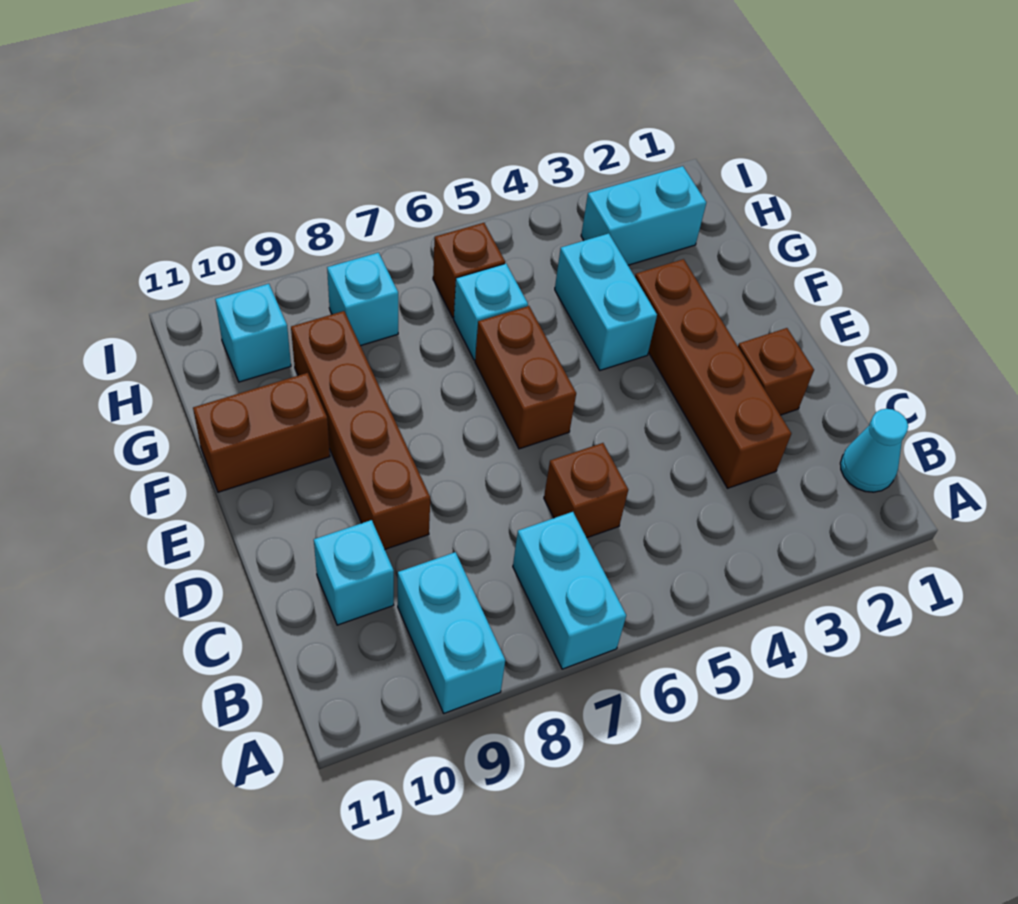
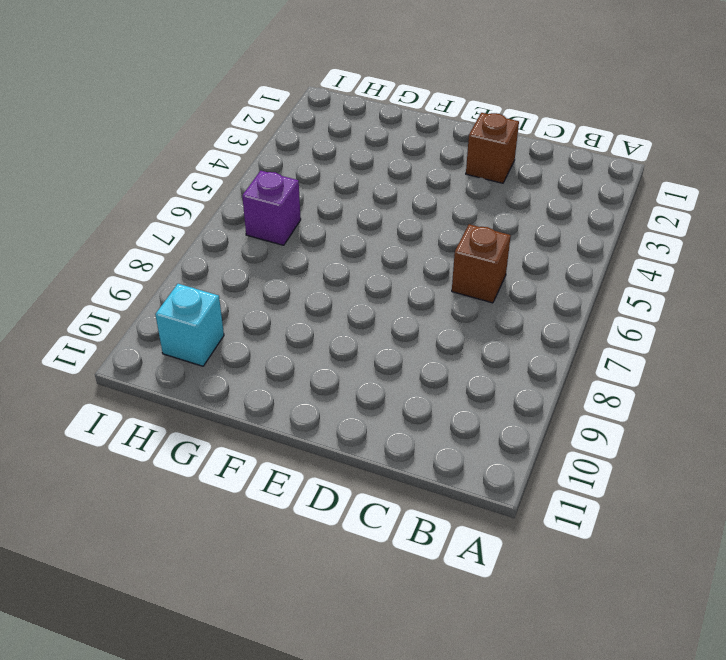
purple 1x1 brick [242,171,301,245] -> brown 1x1 brick [433,223,505,318]
none -> cyan 1x2 brick [513,512,626,669]
none -> cyan 1x2 brick [398,552,505,713]
none -> cyan 1x1 cone [840,409,908,492]

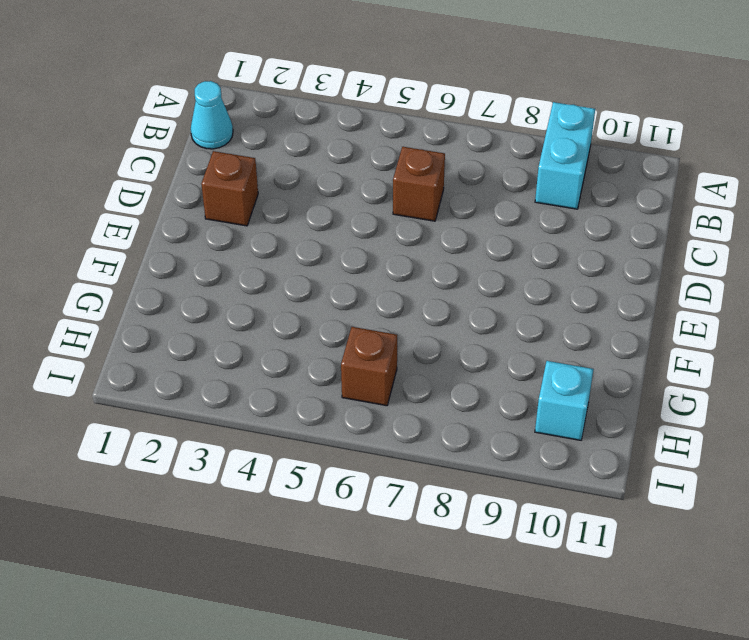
none -> cyan 1x2 brick [513,512,626,669]
none -> brown 1x4 brick [635,259,791,488]
none -> cyan 1x1 brick [314,520,394,625]

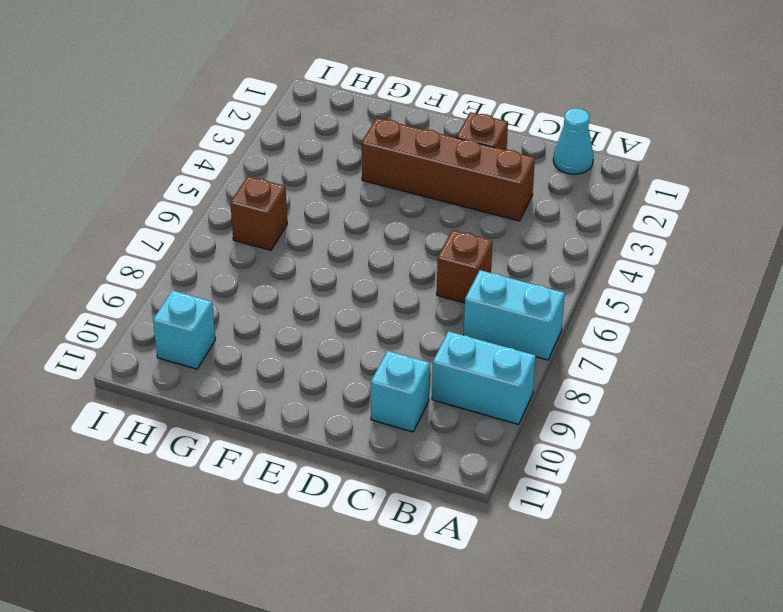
none -> brown 1x4 brick [291,311,430,549]
none -> brown 1x2 brick [475,306,576,449]
none -> cyan 1x2 brick [555,233,657,370]

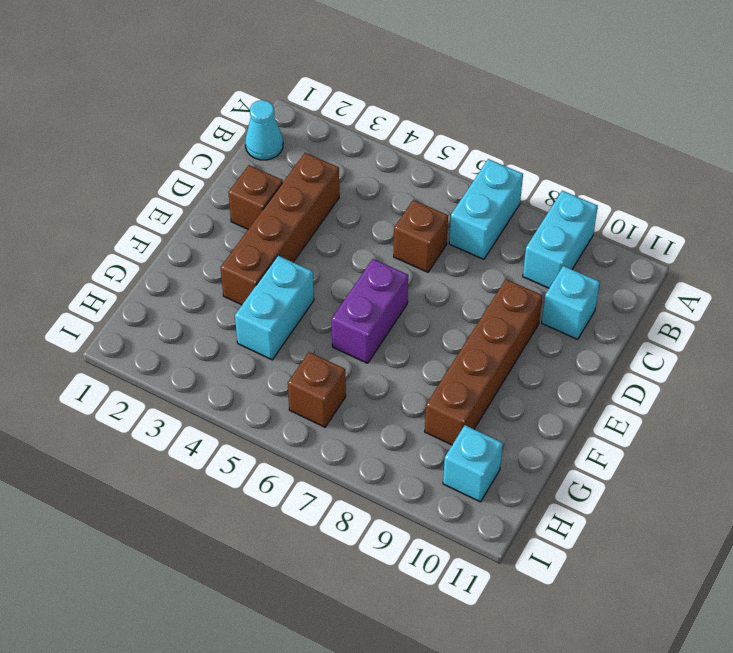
purple 1x2 brick [332,259,408,363] -> brown 1x2 brick [475,306,576,449]
none -> brown 1x2 brick [193,373,330,492]
none -> cyan 1x1 brick [454,264,528,360]
none -> cyan 1x2 brick [581,166,706,265]

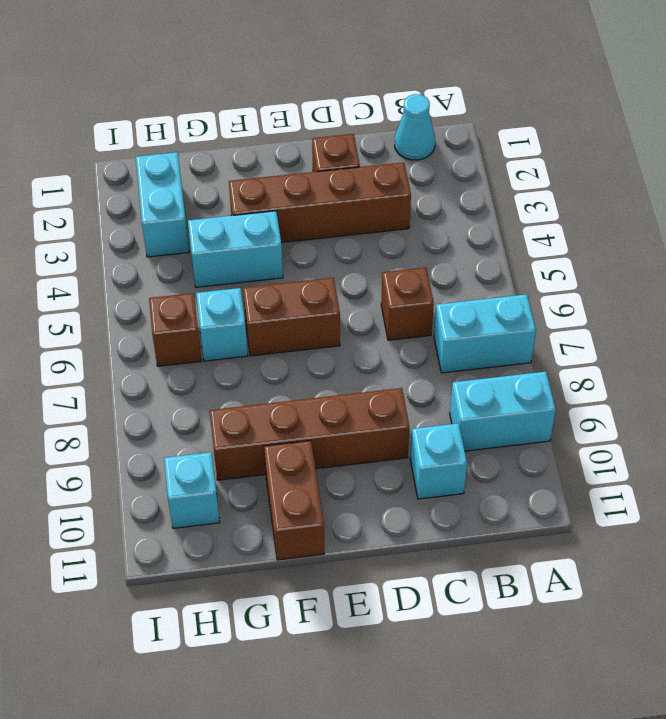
none -> cyan 1x1 brick [327,253,398,346]

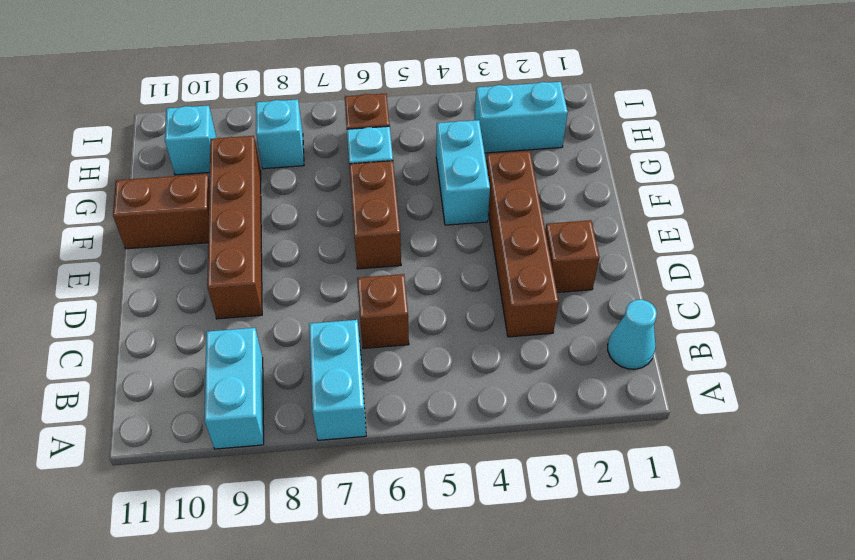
none -> cyan 1x1 brick [314,520,394,625]

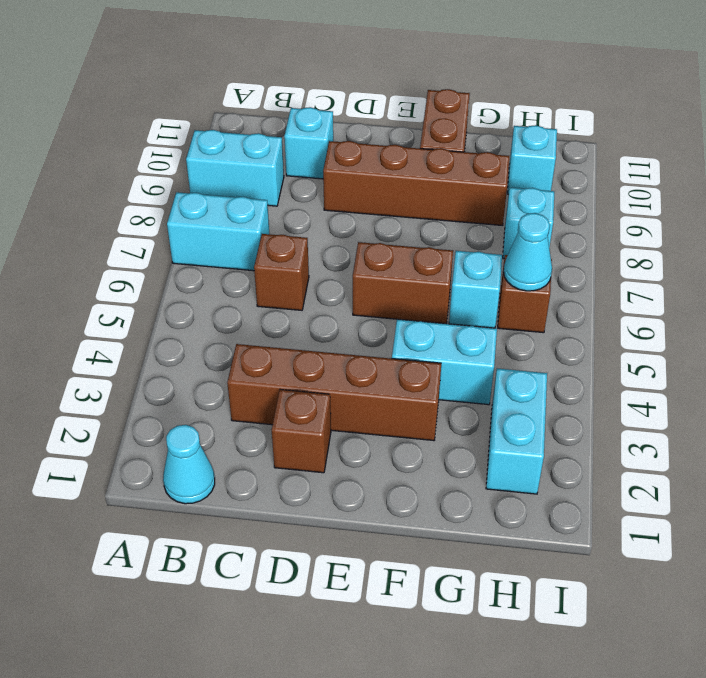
cyan 1x1 cone [504,213,552,291] -> none

